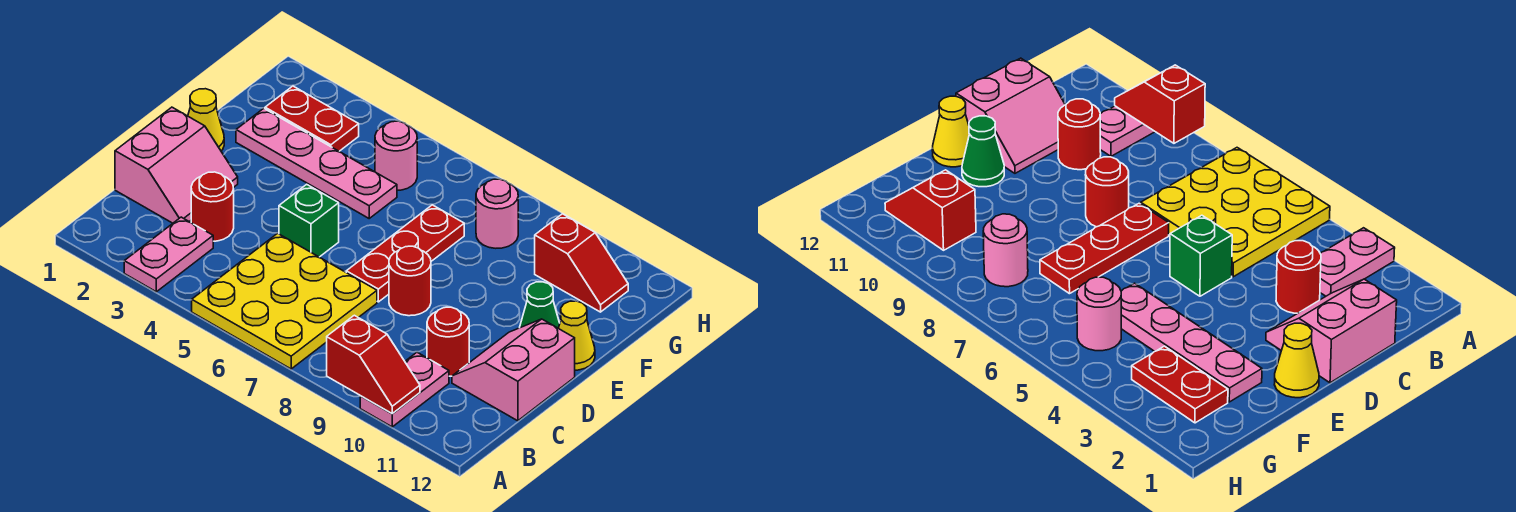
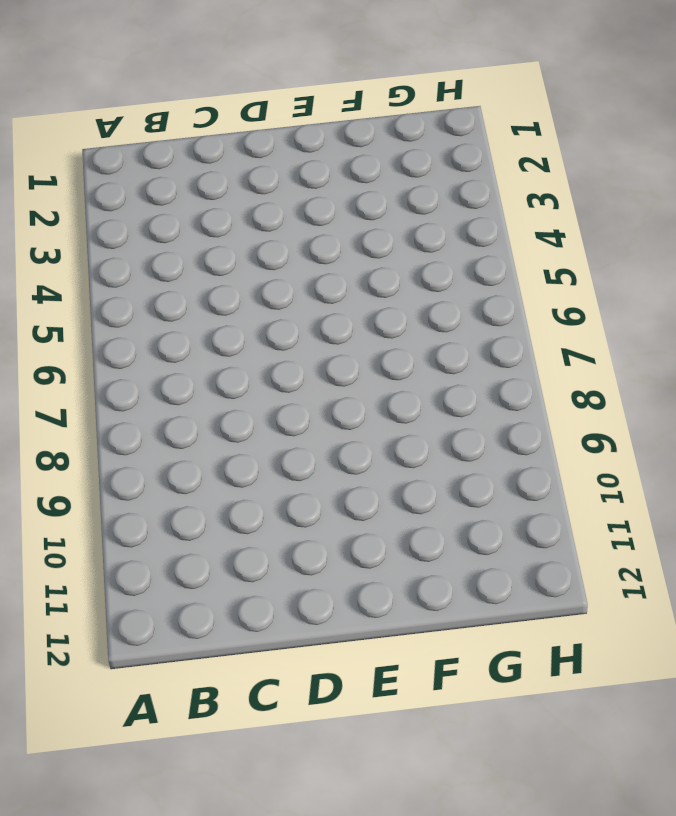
none -> pink 1x2 plate [124,217,213,292]
none -> yellow 3x3 plate [192,233,377,369]
none -> pink 1x2 plate [360,352,449,427]

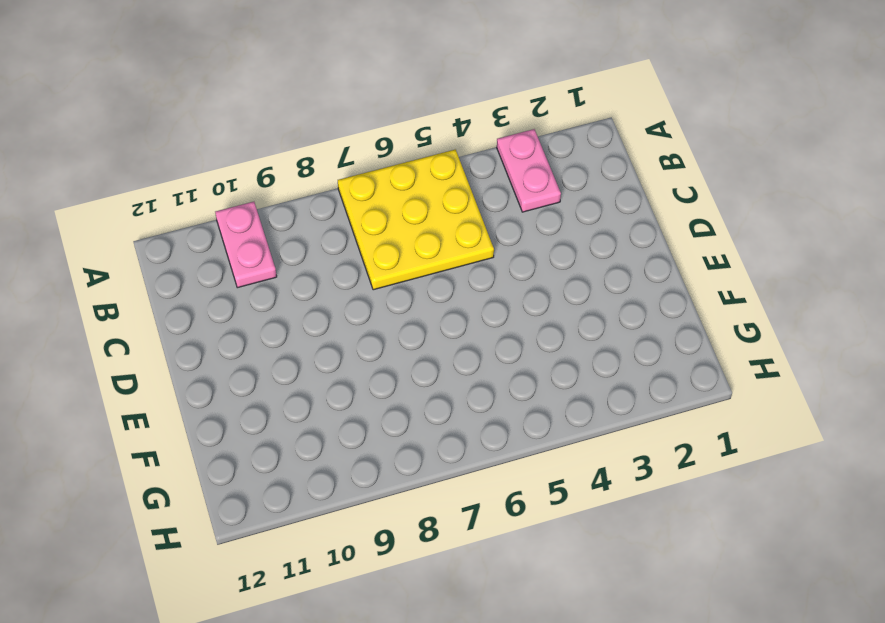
none -> pink 2x2 slope [115,107,238,223]
none -> red 1x1 round brick [191,172,234,241]
none -> red 1x1 round brick [427,307,469,376]

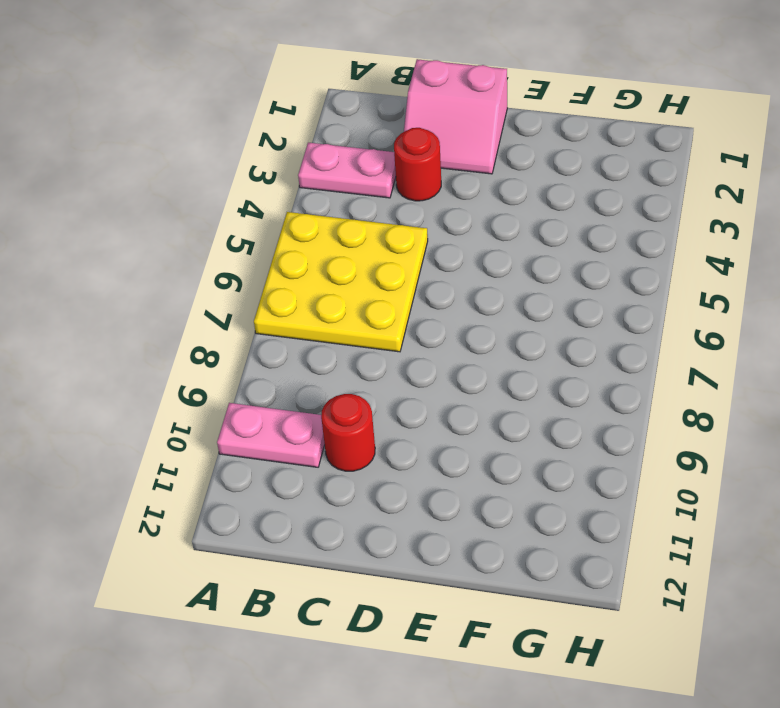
none -> pink 2x2 slope [452,319,575,421]
none -> green 1x1 brick [279,184,339,257]
none -> red 1x3 plate [346,205,464,302]

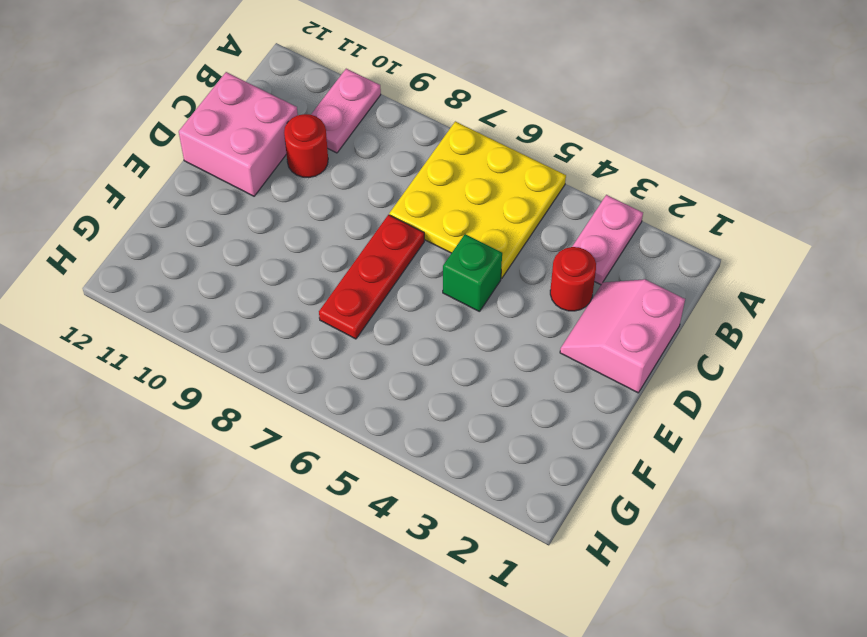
pink 2x2 brick [179,72,298,196] -> pink 2x2 slope [452,319,575,421]
none -> red 1x1 round brick [389,246,431,316]
none -> yellow 1x1 cone [188,89,224,151]
none -> green 1x1 cone [520,282,560,328]

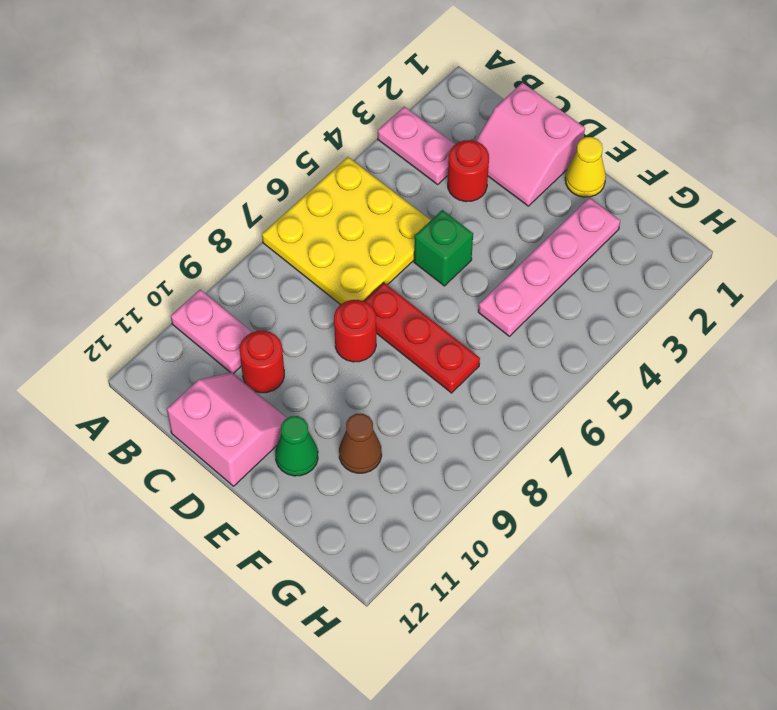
brown 1x1 cone [339,414,382,473] -> none
none -> yellow 1x1 cone [558,301,595,370]
none -> red 1x2 plate [265,86,359,151]
none -> pink 1x1 round brick [375,121,417,190]

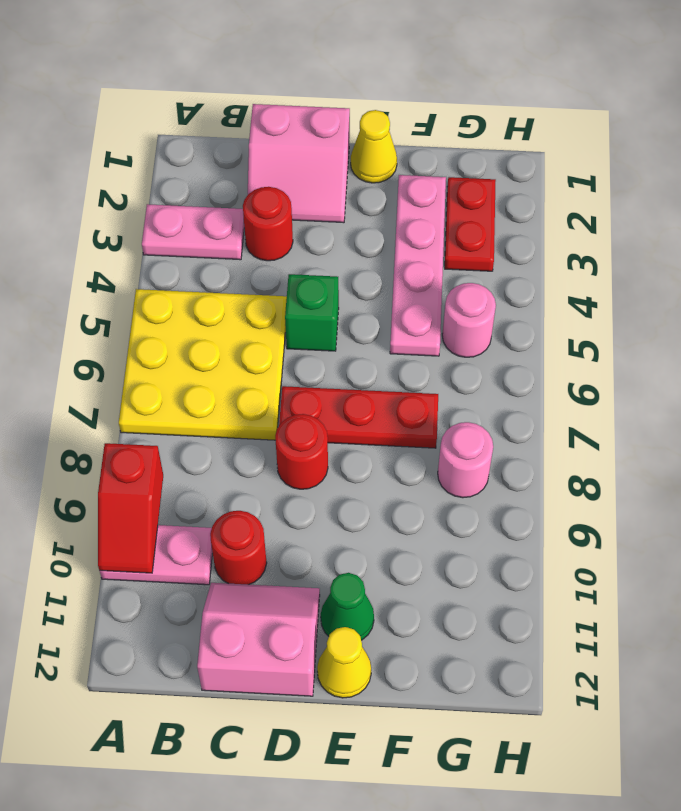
none -> red 1x2 slope [535,214,628,312]

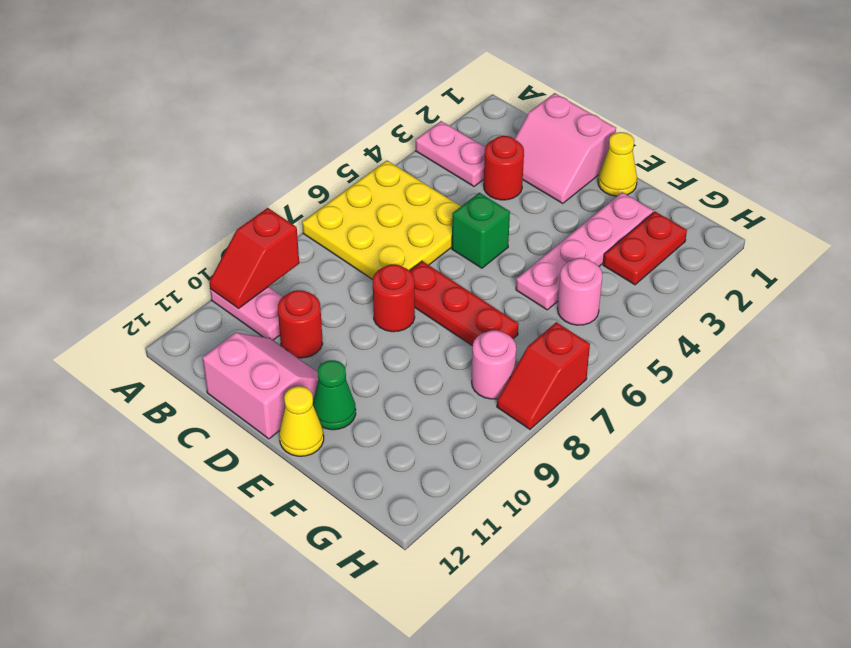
red 1x2 slope [497,322,590,429] -> red 1x2 slope moved to [535,214,628,312]

